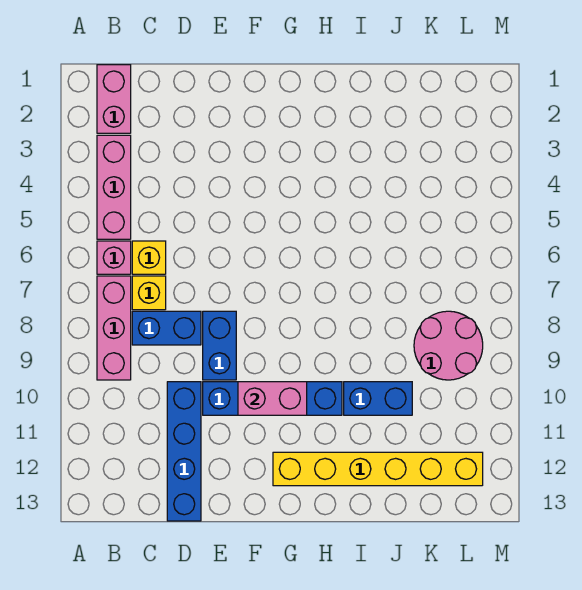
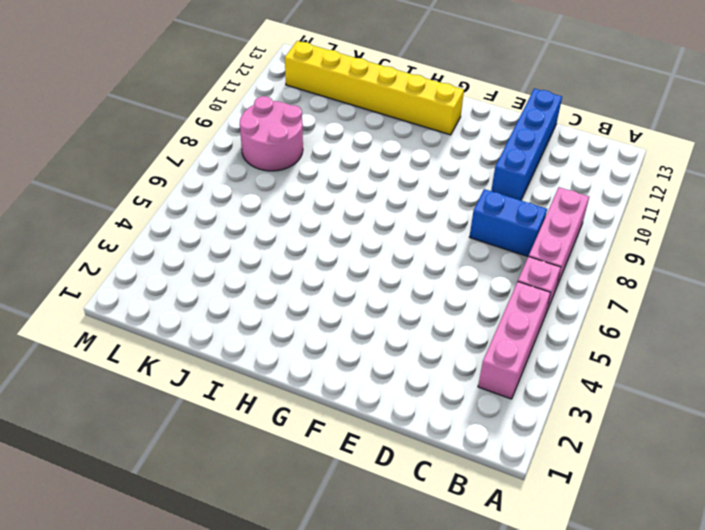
none -> pink 1x2 brick [97,65,131,133]
none -> yellow 1x1 brick [132,241,166,274]
none -> yellow 1x1 brick [132,276,166,310]

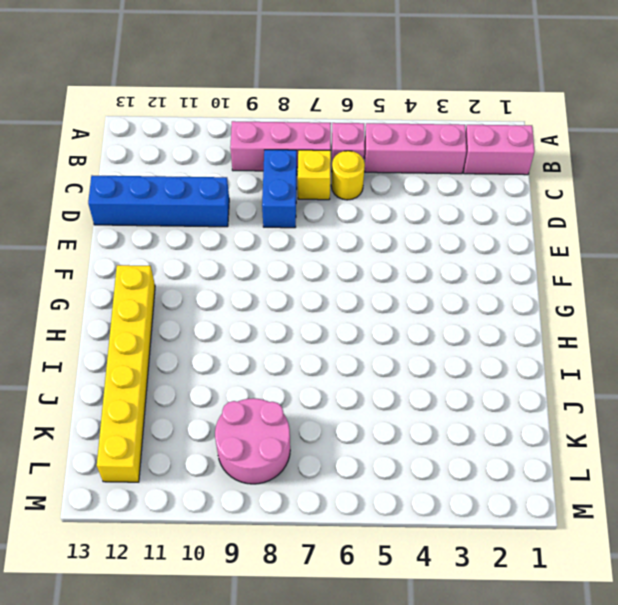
yellow 1x1 round brick [331,151,365,200] -> yellow 1x1 brick [132,241,166,274]
none -> blue 1x2 brick [203,311,236,380]
none -> blue 1x4 brick [203,382,342,415]
none -> blue 1x2 brick [344,382,412,415]

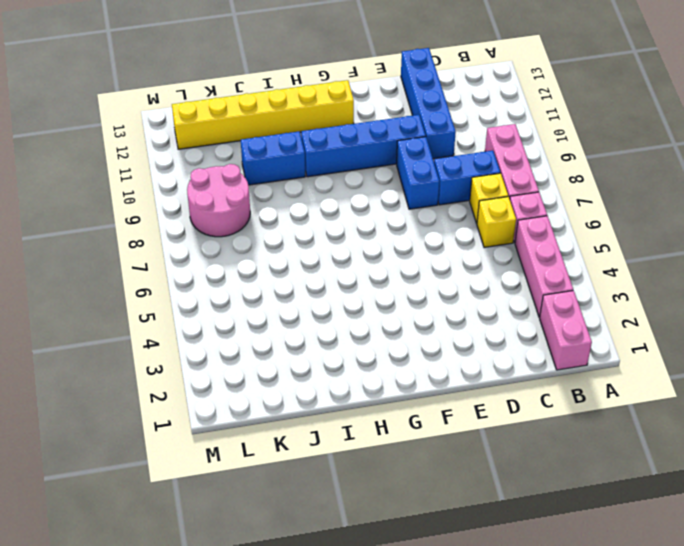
none -> pink 1x2 brick [238,382,307,415]

